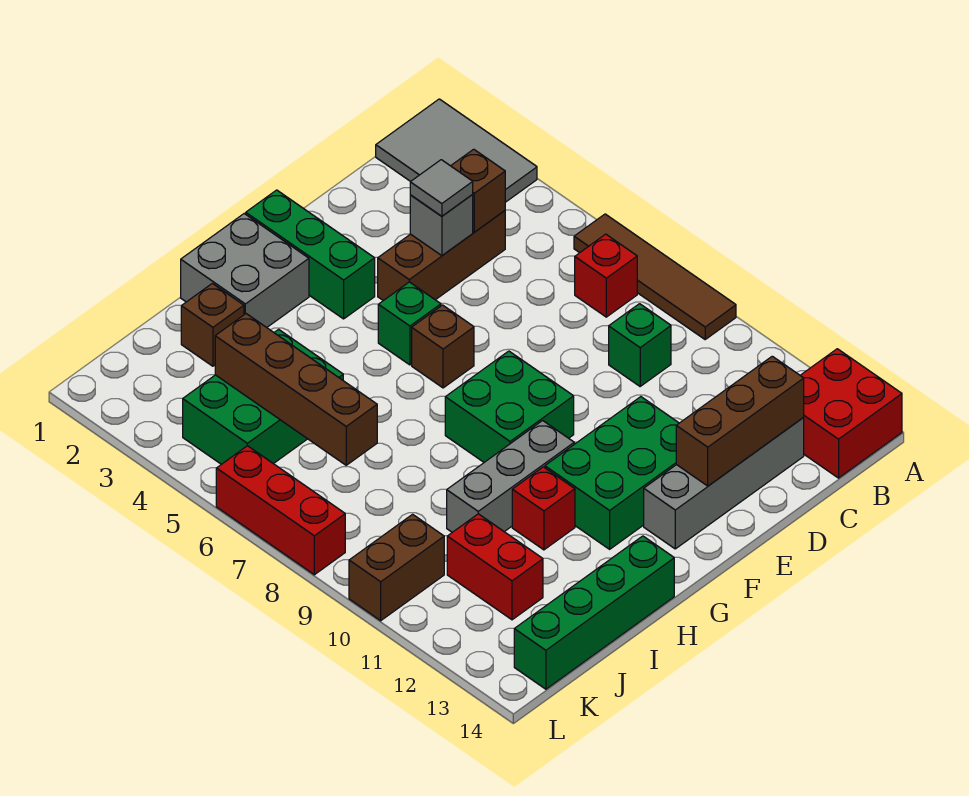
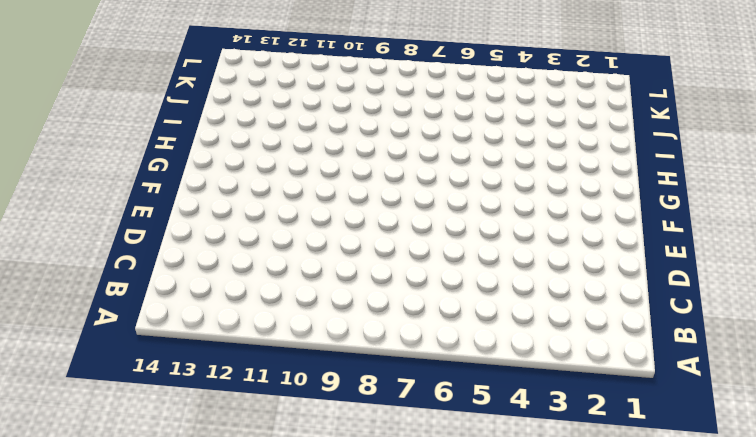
none -> grey 2x3 tile [376,99,537,202]
none -> brown 1x4 tile [574,214,736,339]
none -> red 2x2 brick [800,349,902,478]

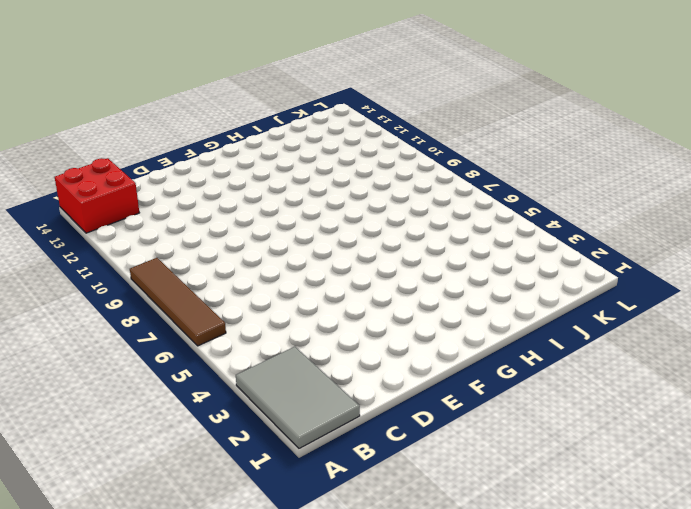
none -> red 1x1 brick [575,234,637,317]
none -> brown 1x3 brick [378,211,505,301]
none -> green 1x1 brick [609,304,671,386]

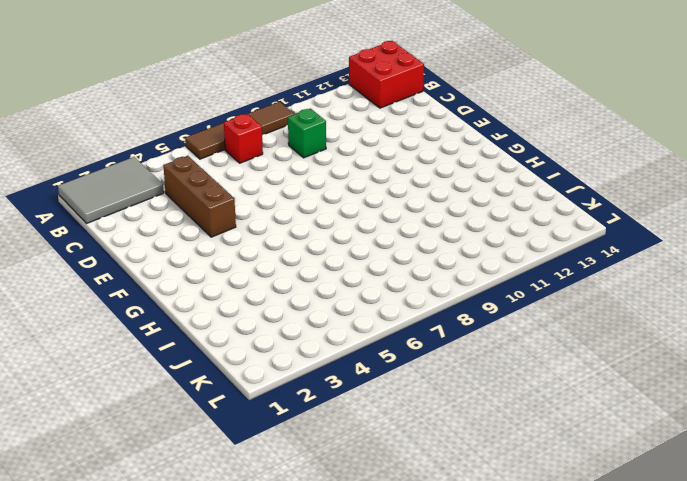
none -> grey 1x4 brick [644,417,804,549]
none -> green 2x3 brick [545,397,679,549]
none -> green 1x3 brick [246,190,375,319]

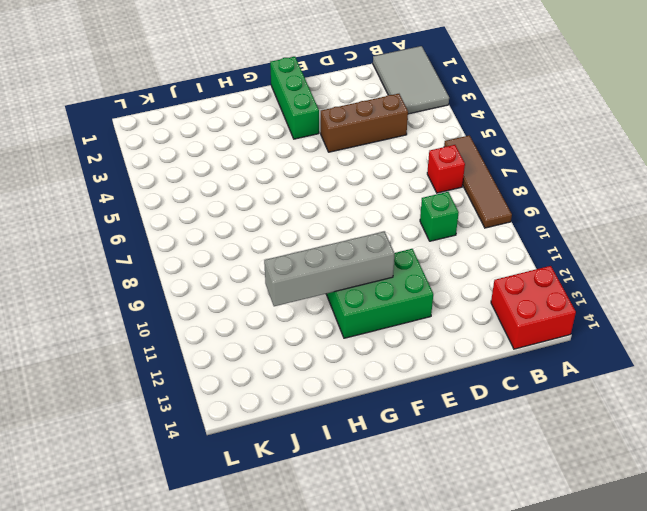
grey 1x4 brick [264,231,395,306] -> grey 1x4 brick moved to [644,417,804,549]
none -> green 1x1 brick [378,282,441,365]
none -> brown 1x1 brick [412,305,474,388]
none -> green 2x2 brick [445,351,574,462]

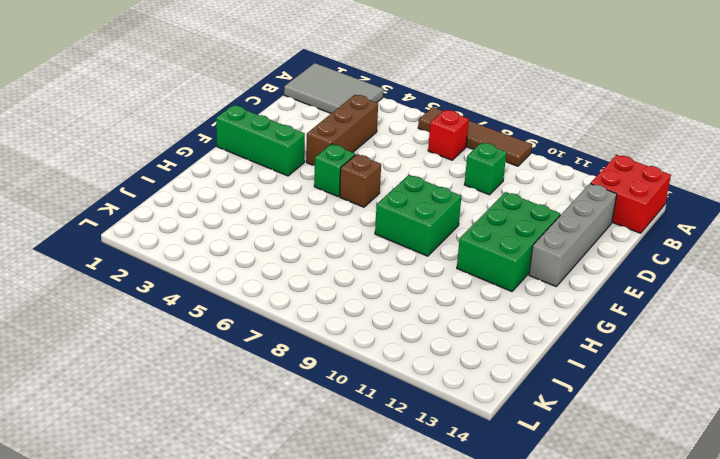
none -> grey 2x2 brick [181,214,309,327]
none -> grey 1x3 brick [447,421,574,532]
none -> red 1x1 brick [512,467,575,550]

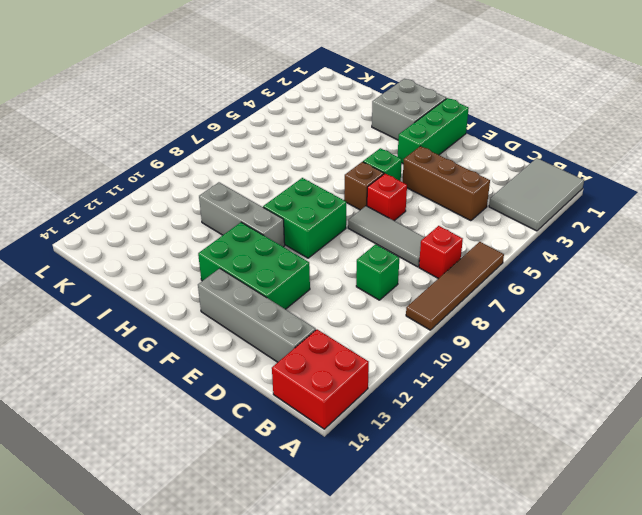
grey 1x3 tile [348,206,425,267] -> none
red 1x1 brick [367,174,407,221] -> red 1x1 brick moved to [512,467,575,550]
none -> green 1x4 brick [514,536,674,689]
none -> brown 1x1 brick [181,283,244,366]
none -> green 2x3 brick [183,329,343,464]

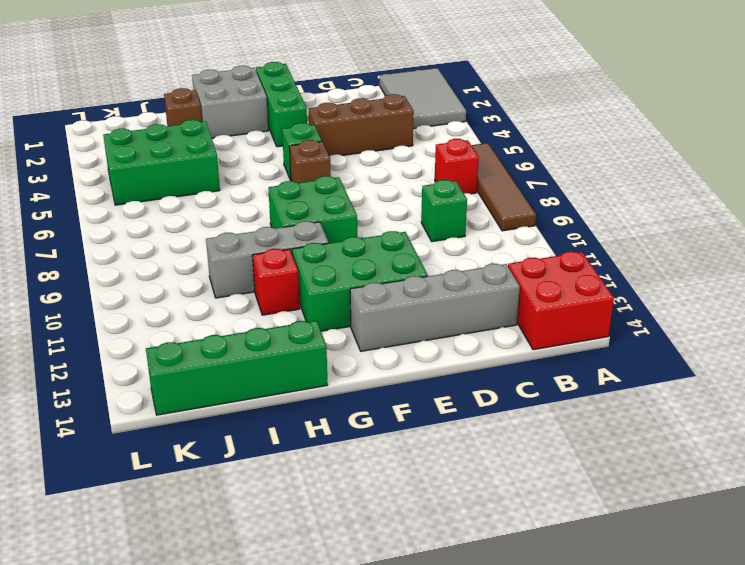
none -> red 1x2 brick [447,514,543,620]
none -> brown 1x2 brick [349,514,444,621]
none -> red 1x3 brick [216,446,345,575]

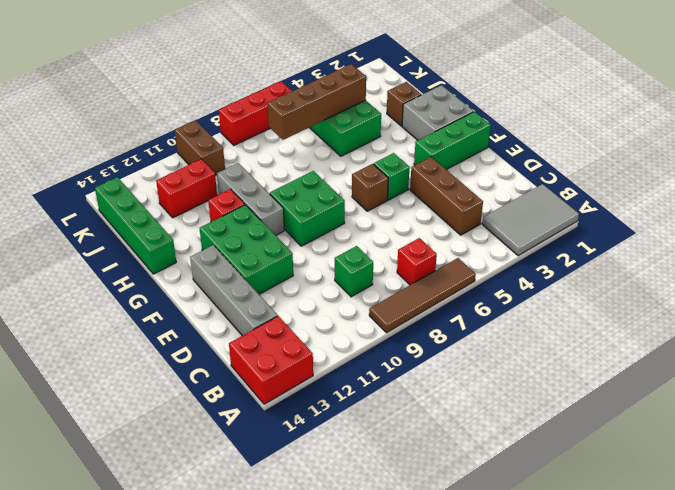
none -> brown 1x1 brick [451,149,505,232]
none -> brown 1x3 brick [676,356,804,486]
none -> grey 1x1 brick [410,195,473,256]

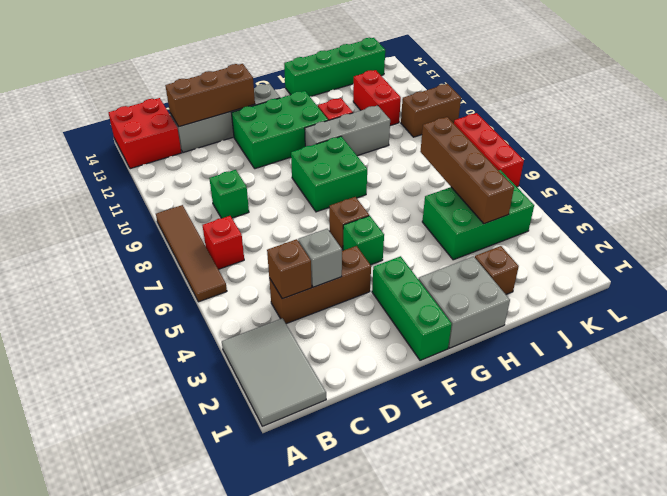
none -> grey 1x1 tile [410,160,473,216]

